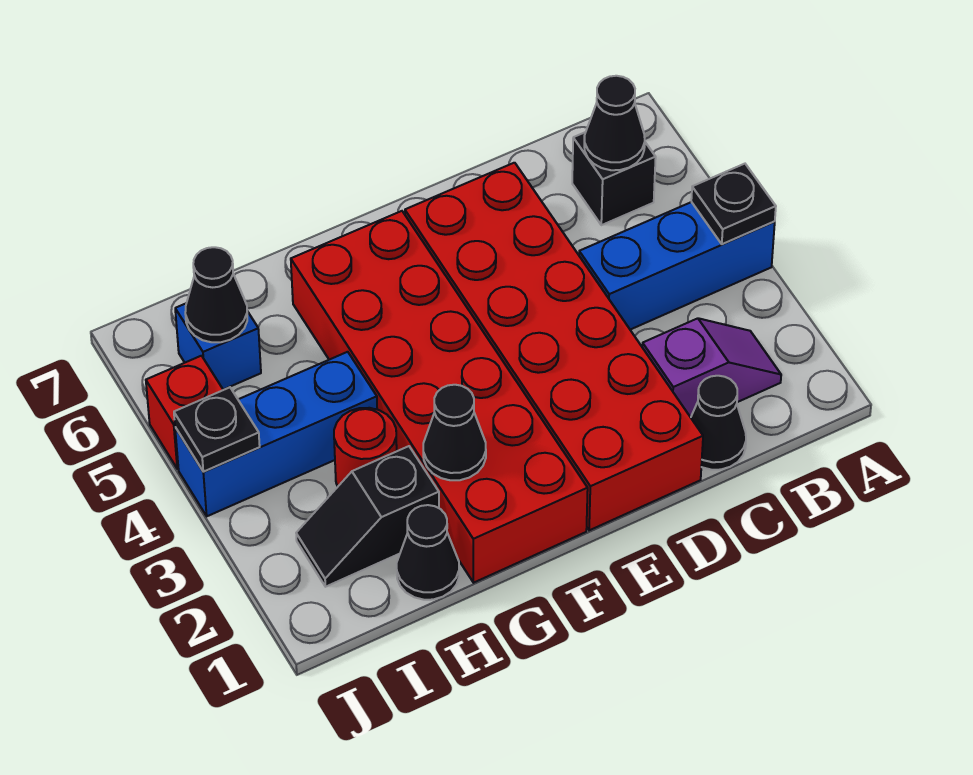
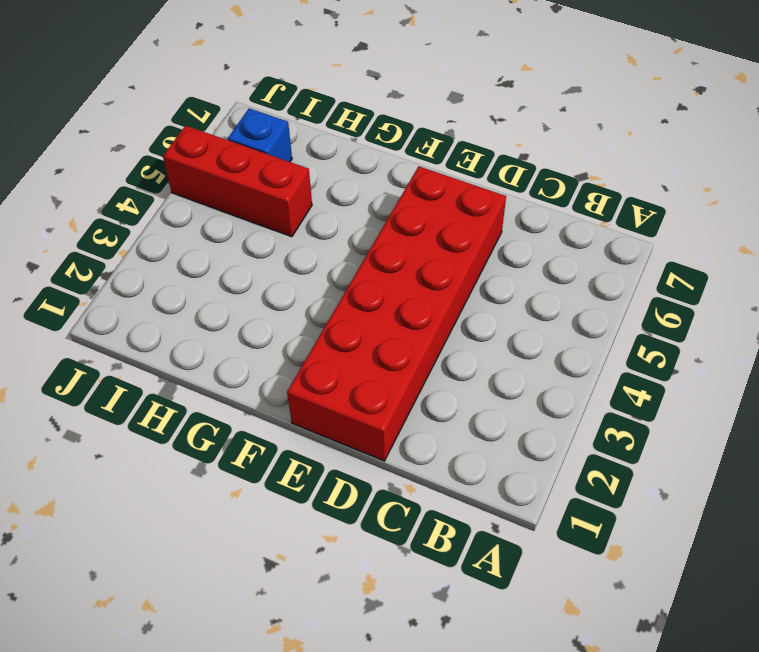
red 1x3 brick [163,126,312,237] -> red 1x1 brick [146,356,223,469]
none -> blue 1x3 brick [579,202,775,330]
none -> purple 1x2 slope [642,318,781,417]
none -> black 1x1 brick [572,132,656,225]

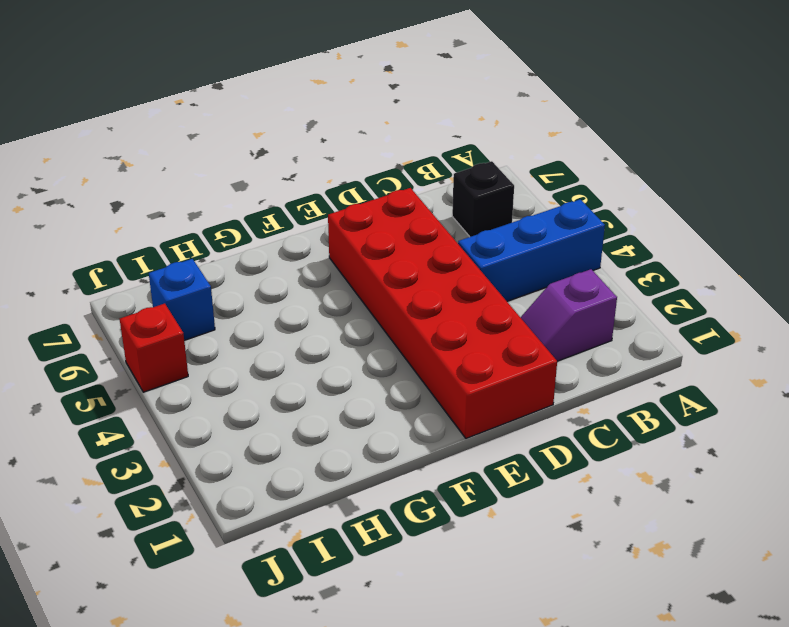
purple 1x2 slope [520,269,617,361] -> purple 1x2 slope turned to [642,318,781,417]
none -> black 1x1 cone [691,376,746,470]
none -> red 2x6 brick [291,211,588,583]
none -> black 1x1 cone [397,505,459,600]

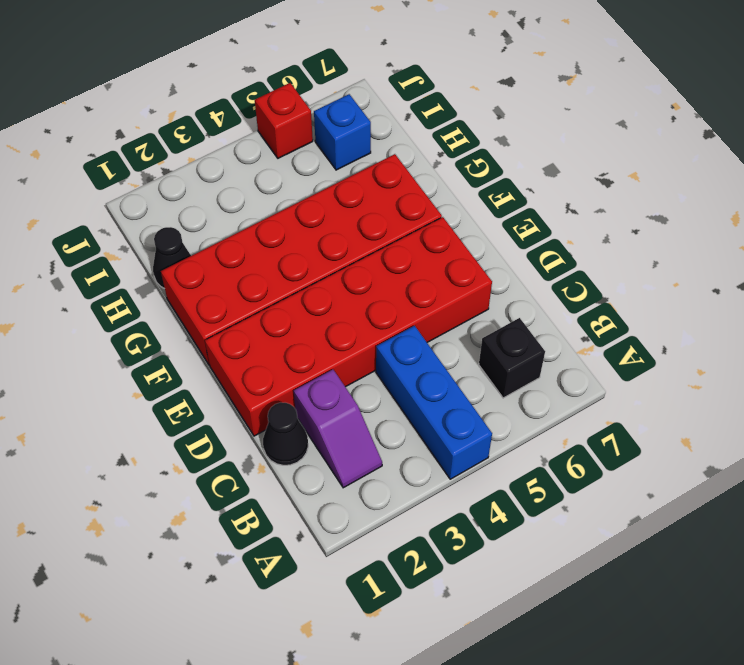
none -> black 1x2 slope [296,446,439,587]
none -> red 1x1 round brick [334,408,397,486]
none -> blue 1x3 brick [175,352,377,516]

